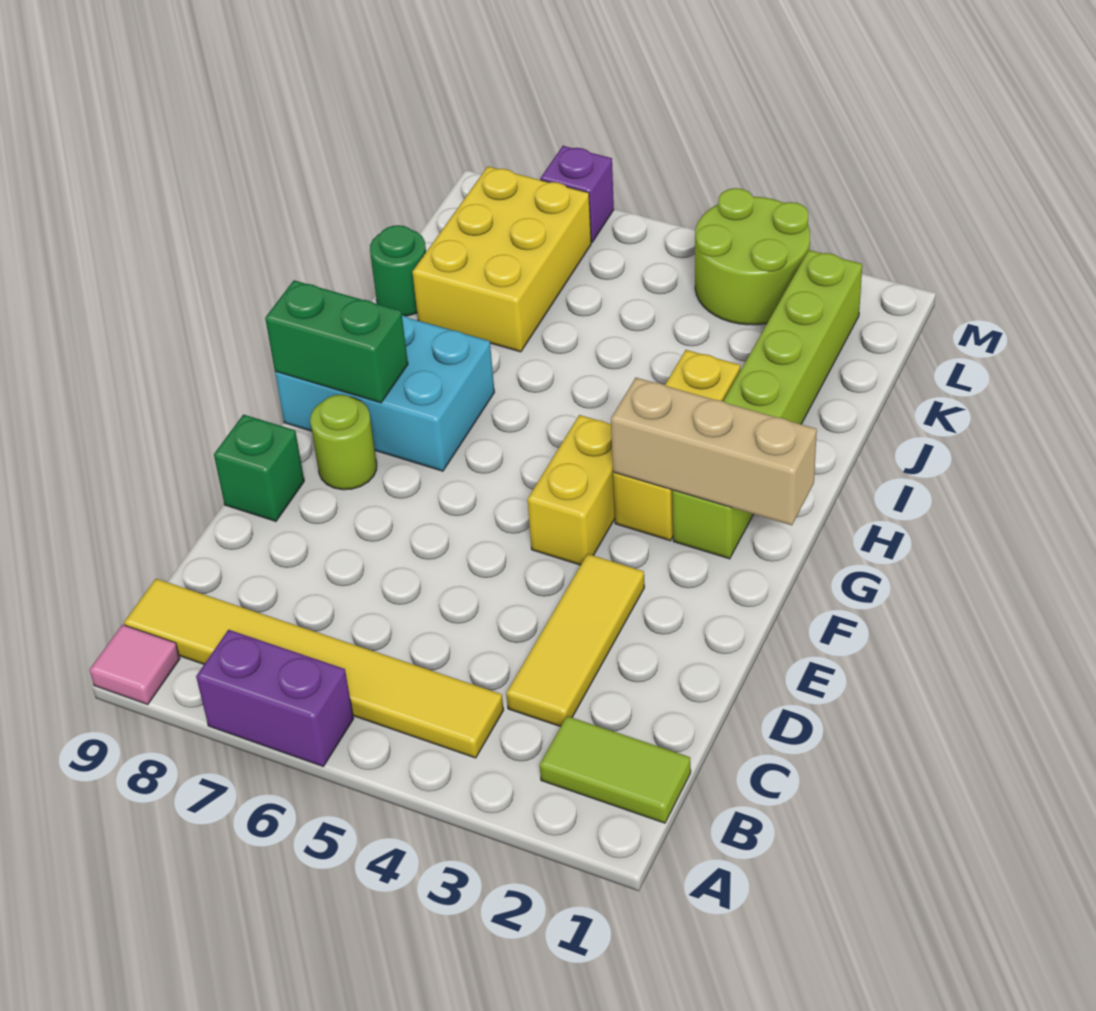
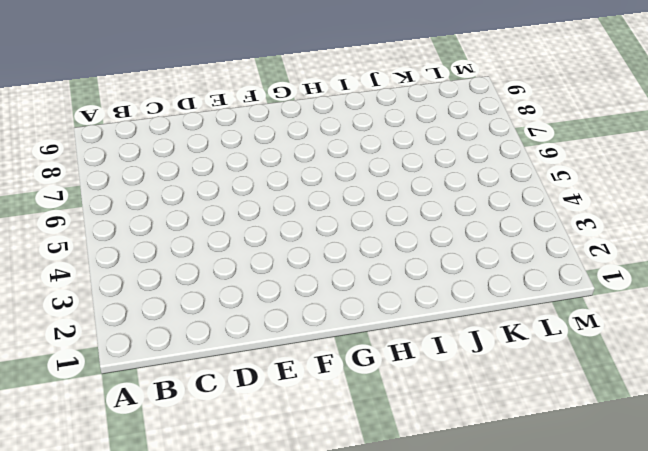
none -> purple 1x2 brick [196,630,354,766]
none -> pink 1x1 tile [90,625,180,705]
none -> lime 1x2 tile [540,716,691,823]

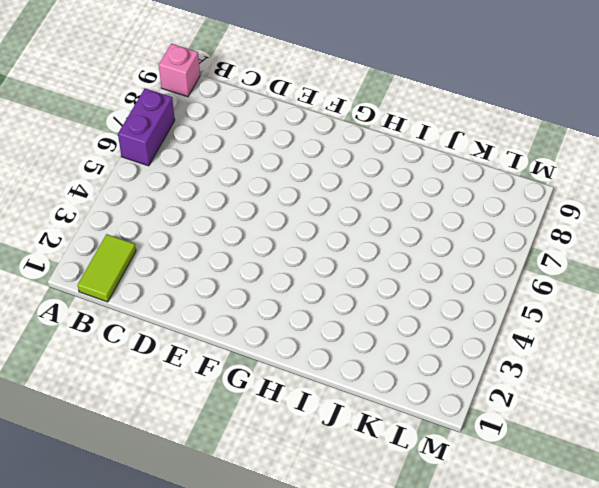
pink 1x1 brick [159,44,200,97] -> pink 1x1 tile [90,625,180,705]
none -> yellow 1x6 tile [124,579,504,758]
none -> yellow 1x3 tile [506,554,644,727]
none -> green 1x1 brick [214,415,304,521]

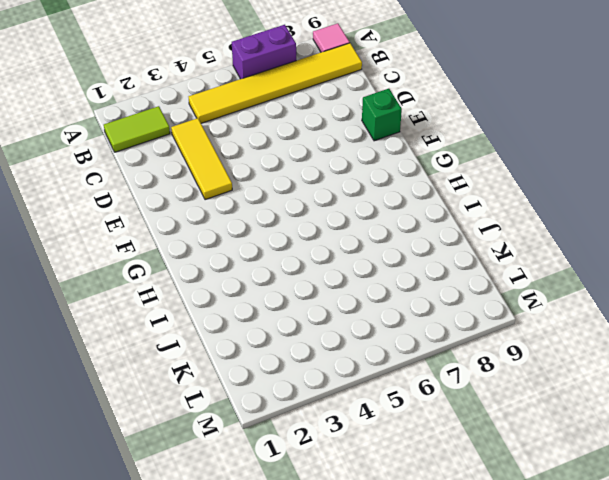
none -> yellow 1x2 brick [528,415,615,565]
none -> lime 1x1 round brick [310,395,377,490]
none -> lime 1x6 brick [673,250,862,559]

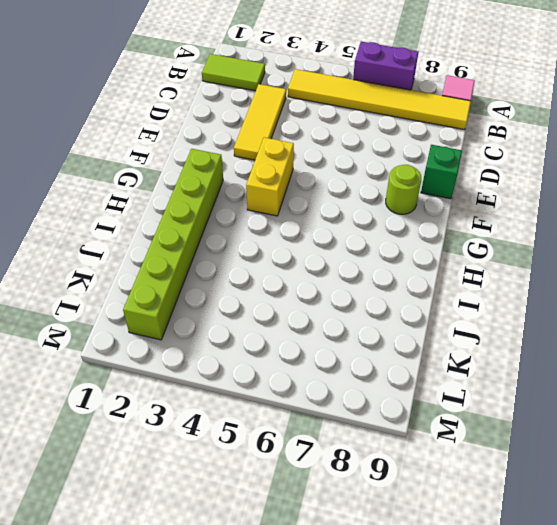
none -> yellow 1x3 brick [613,350,740,541]
none -> cyan 2x3 brick [275,315,494,471]
none -> yellow 2x3 brick [413,167,591,352]

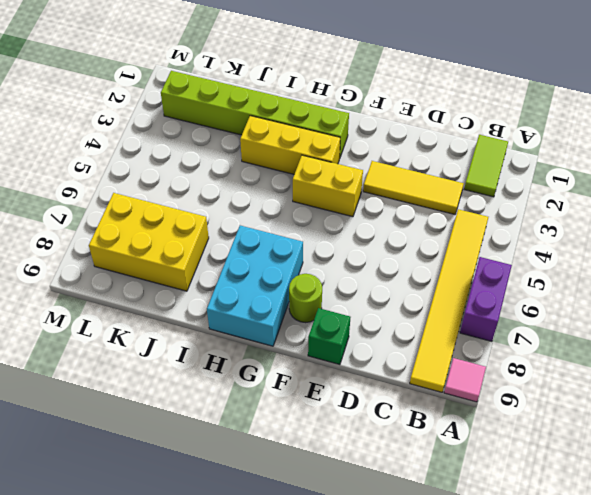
none -> green 1x1 round brick [370,225,426,316]
none -> lime 2x2 round brick [695,188,810,325]
none -> purple 1x1 brick [540,146,614,242]

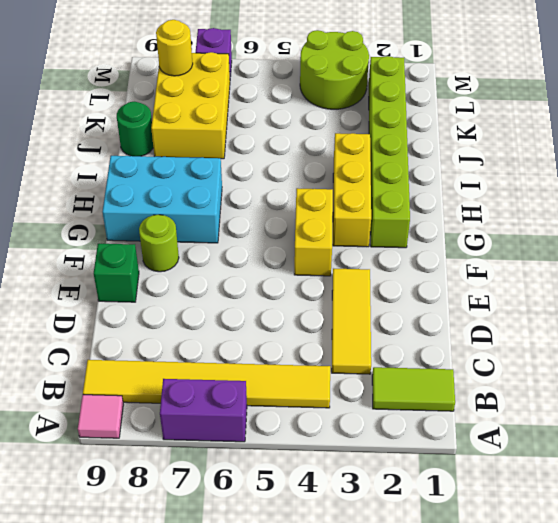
yellow 1x1 round brick [156,20,193,76] -> none
none -> tan 1x3 brick [611,378,817,525]
none -> green 1x2 brick [265,280,408,403]

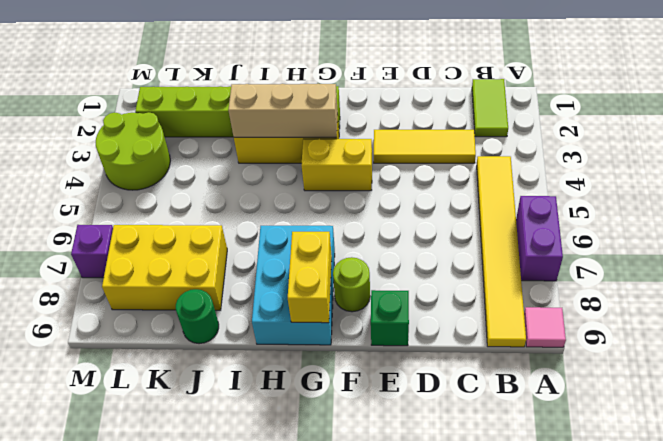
tan 1x3 brick [228,84,338,137] -> tan 1x3 brick turned to [611,378,817,525]
yellow 1x2 brick [288,232,332,323] -> green 1x2 brick [265,280,408,403]

